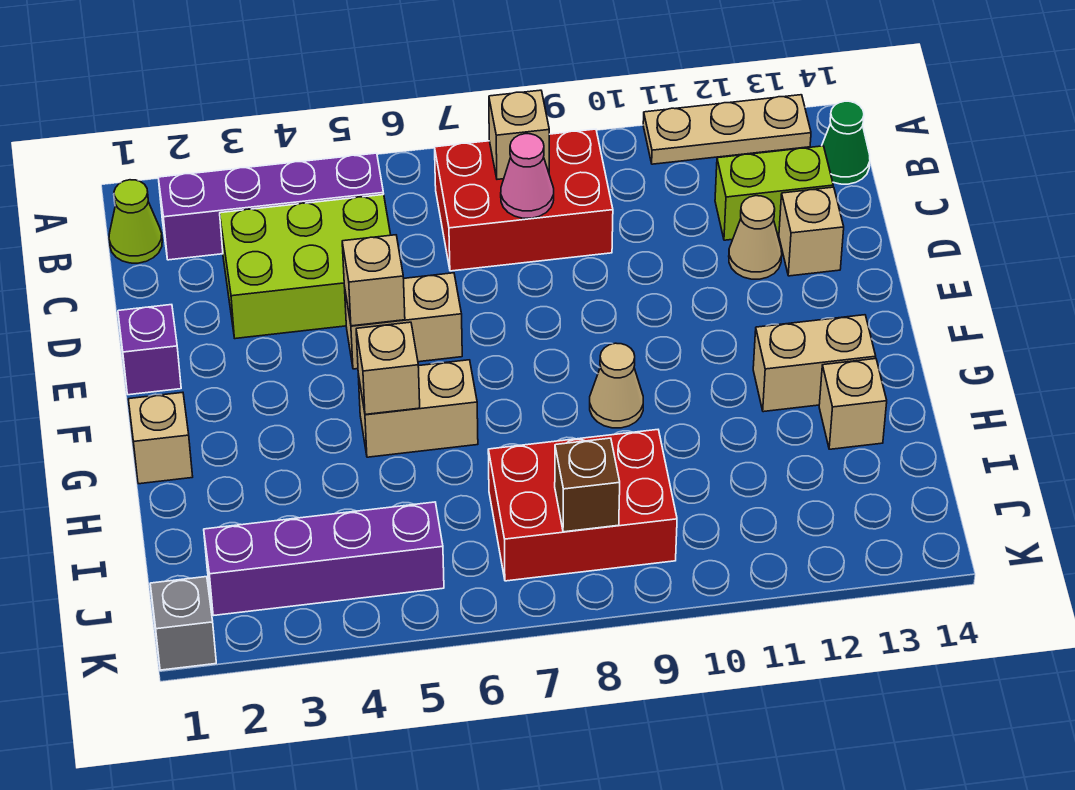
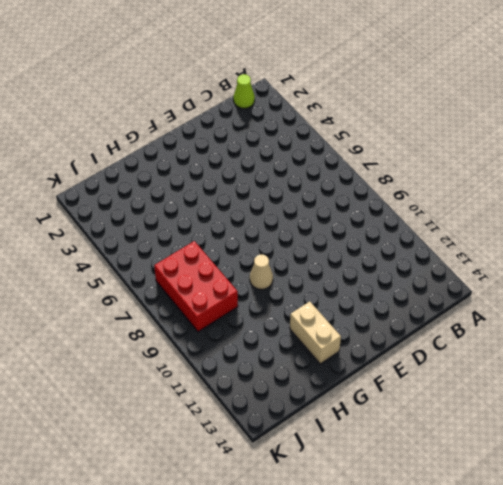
none -> tan 1x3 plate [643,95,811,164]
none -> purple 1x4 brick [158,153,384,260]
none -> red 2x3 brick [435,129,613,271]

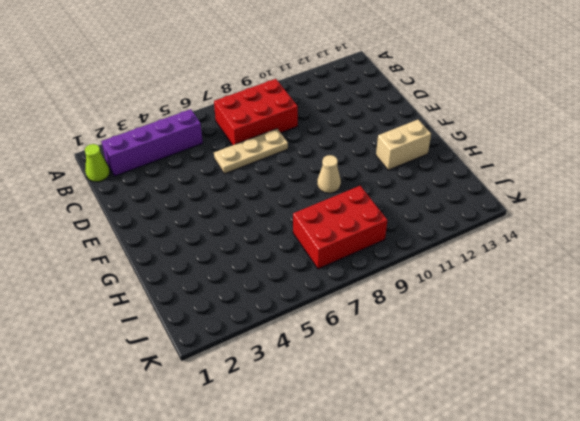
tan 1x3 plate [214,129,288,174] -> tan 1x3 plate moved to [643,95,811,164]
none -> green 1x1 cone [822,101,870,184]
none -> lime 2x3 brick [220,195,391,339]
none -> lime 1x2 brick [715,146,833,240]

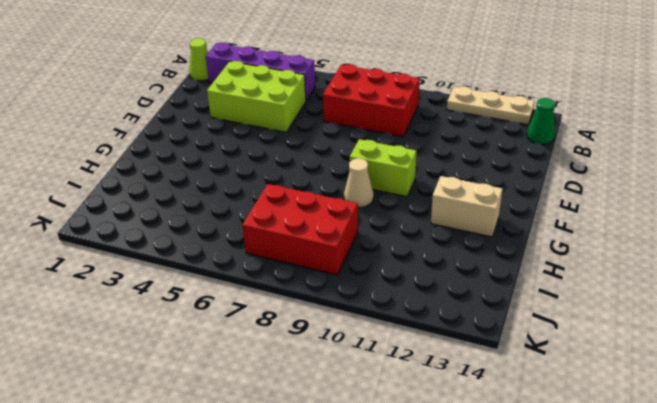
lime 1x2 brick [350,139,416,197] -> lime 1x2 brick moved to [715,146,833,240]
none -> tan 1x1 cone [729,196,782,279]
none -> tan 1x1 brick [779,187,844,276]
none -> purple 1x1 brick [118,305,181,395]

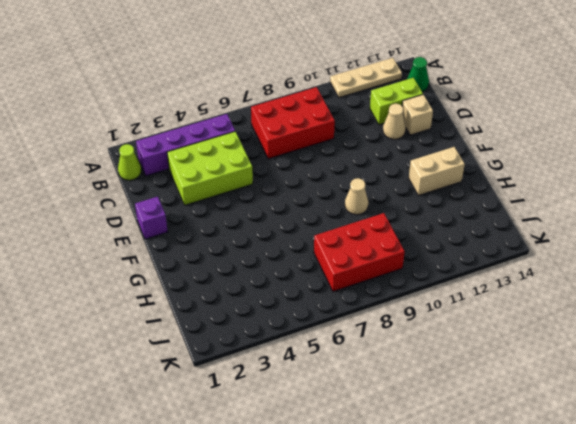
none -> tan 1x2 brick [344,273,462,369]
none -> tan 1x1 brick [128,392,193,484]
none -> tan 1x2 brick [358,360,478,457]

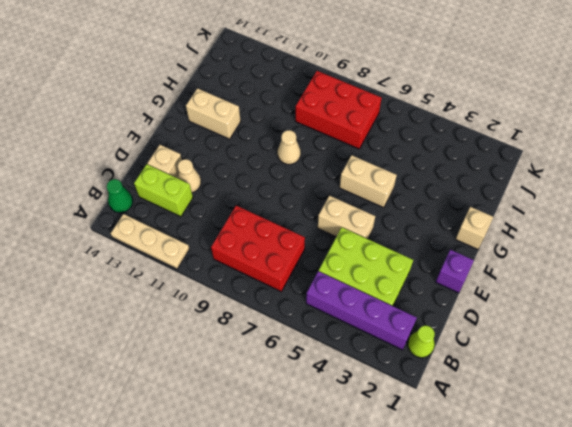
none -> tan 1x1 brick [819,359,887,449]
none -> purple 1x4 brick [204,502,444,616]
none -> grey 1x1 brick [150,577,216,670]

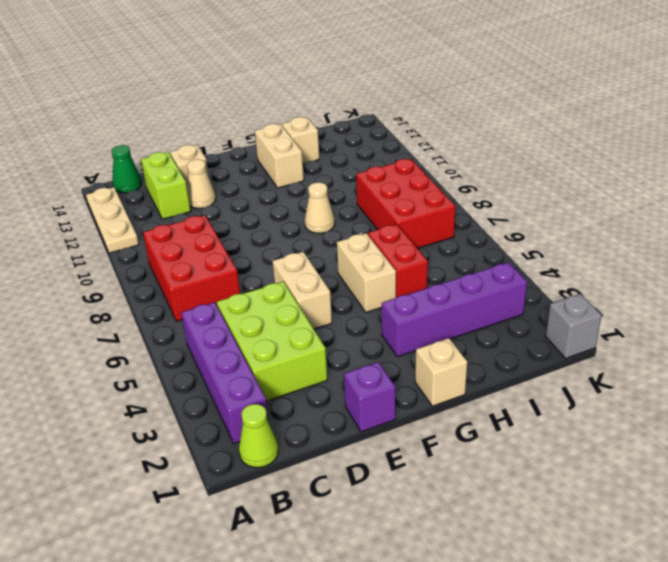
purple 1x4 brick [382,262,527,357] -> purple 1x4 brick turned to [204,502,444,616]
red 1x2 brick [368,224,428,298] -> none
none -> tan 1x1 brick [489,90,549,179]
none -> pink 1x1 cone [501,134,554,218]
none -> tan 1x1 brick [342,235,405,326]

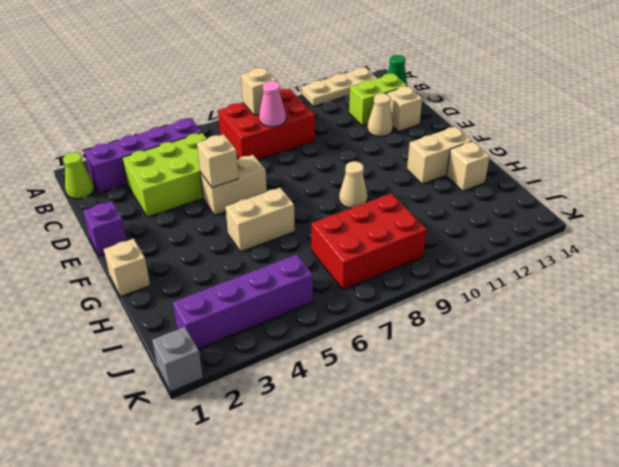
none -> tan 1x1 brick [356,322,420,414]
none -> brown 1x1 brick [555,438,620,532]

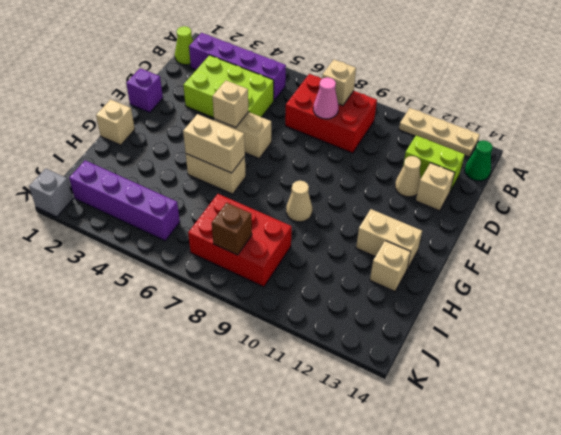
tan 1x2 brick [183,114,245,173] -> tan 1x1 brick [356,322,420,414]

